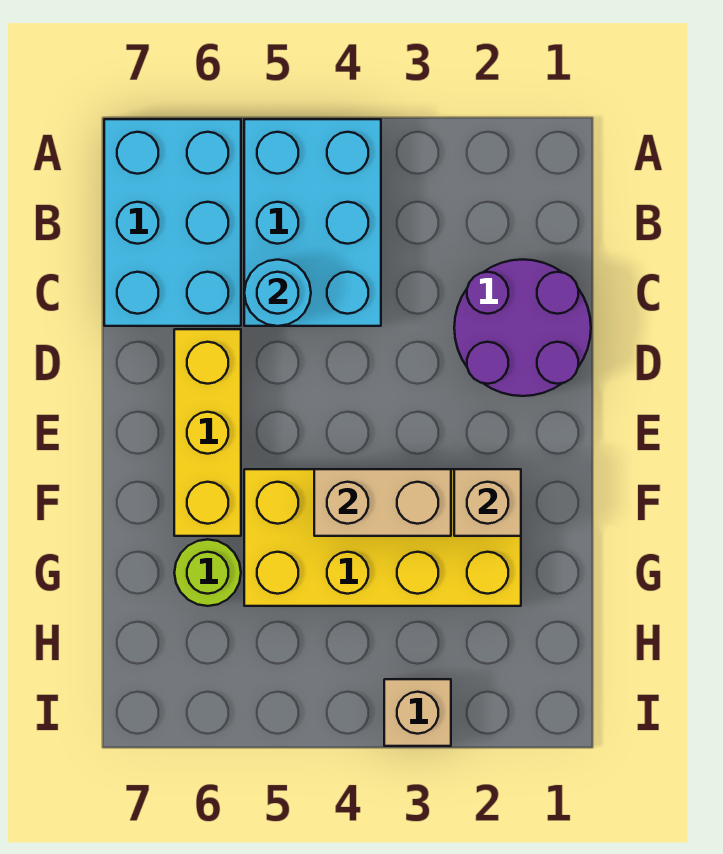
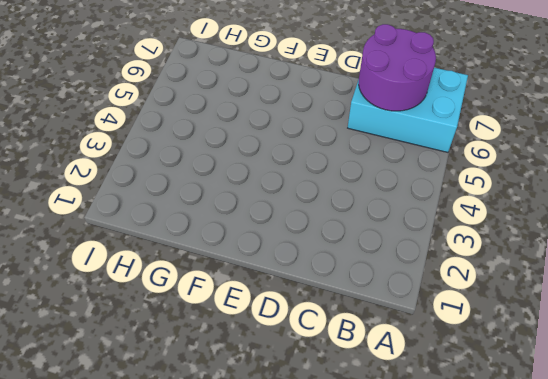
purple 2x2 round brick [359,24,436,111] -> purple 2x2 round brick moved to [454,259,591,396]
none -> cyan 2x3 brick [244,119,381,326]
none -> yellow 1x3 brick [174,329,241,536]

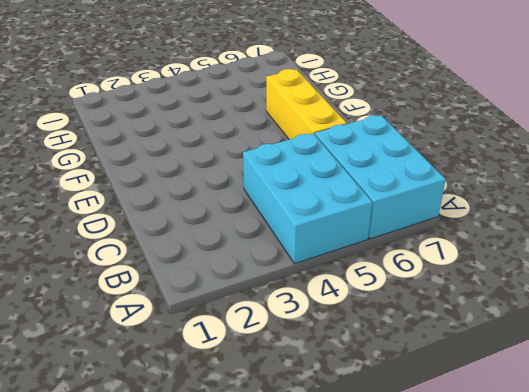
none -> purple 2x2 round brick [454,259,591,396]
none -> yellow 2x4 brick [244,469,521,606]

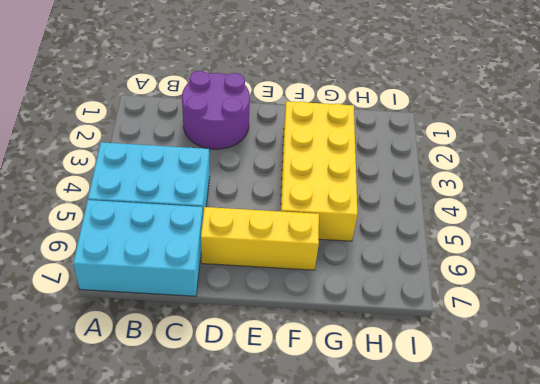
none -> lime 1x1 round brick [174,539,241,606]
none -> tan 1x1 brick [384,679,451,746]

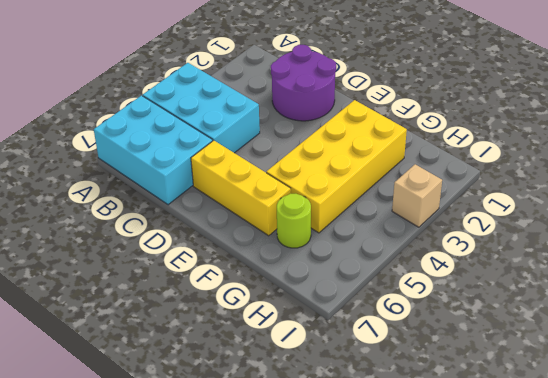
none -> cyan 1x1 round brick [244,260,311,326]
none -> tan 1x1 brick [454,469,521,536]

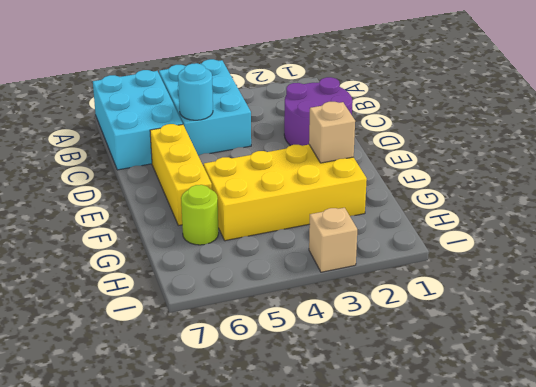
none -> tan 1x2 brick [314,469,451,536]

